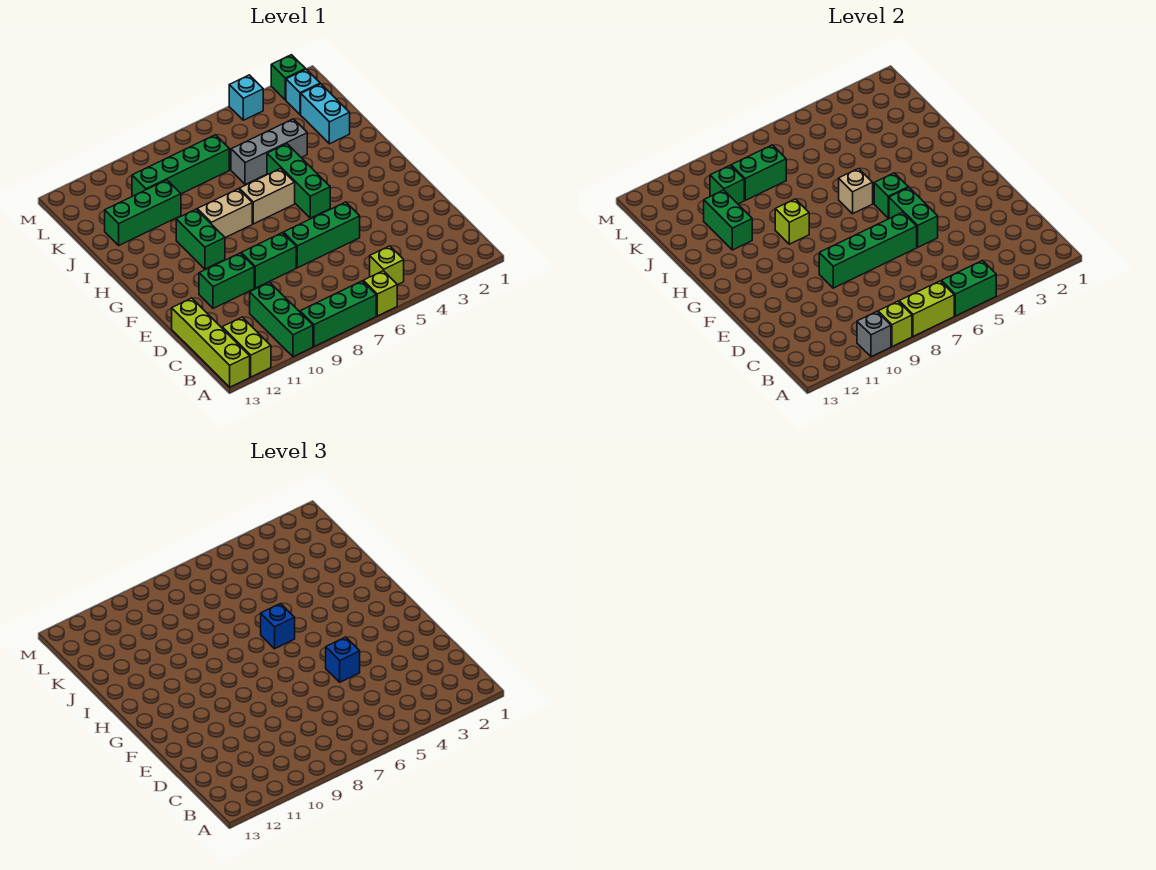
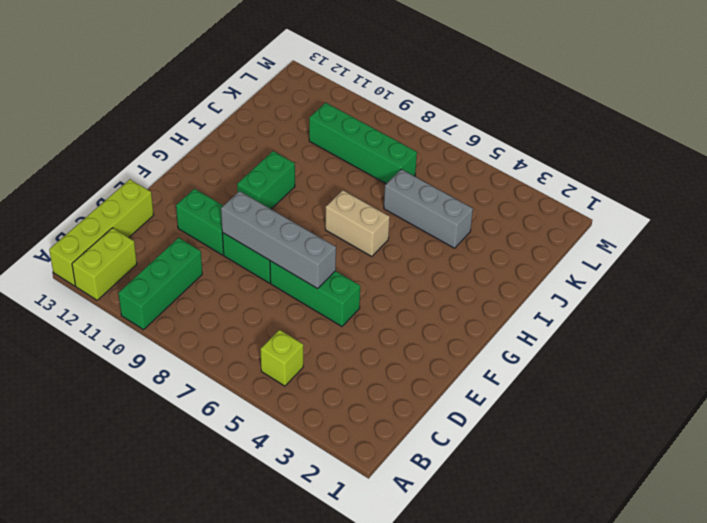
grey 1x4 brick [221,191,336,289] -> green 1x4 brick [819,212,917,288]
none -> lime 1x1 brick [363,271,397,316]
none -> green 1x3 brick [300,281,376,347]
none -> green 1x3 brick [267,144,330,218]
none -> tan 1x2 brick [197,189,252,238]

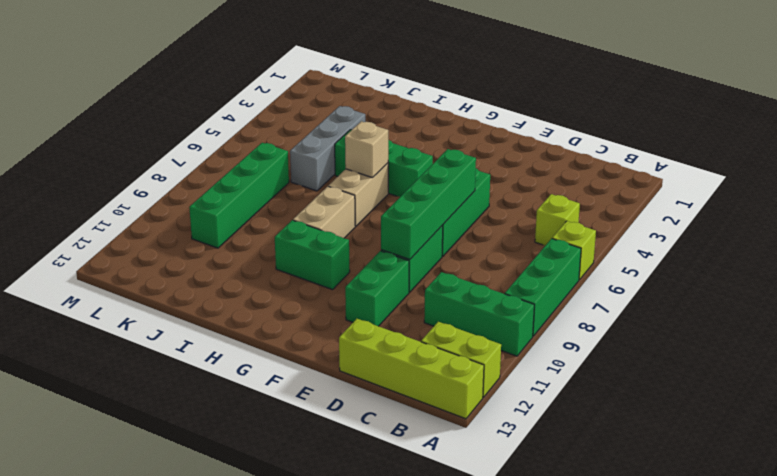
none -> cyan 1x2 brick [301,84,350,144]
none -> green 1x3 brick [105,180,181,245]
none -> cyan 1x1 brick [286,69,320,115]
none -> green 1x1 brick [271,55,305,100]

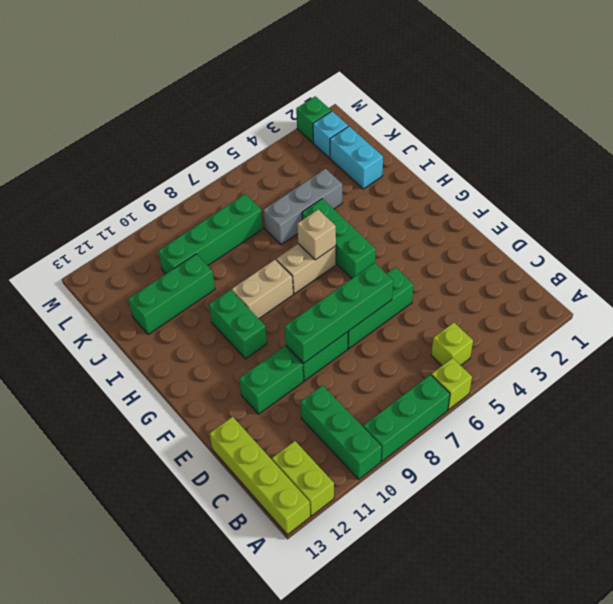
none -> cyan 1x1 brick [229,75,263,120]
none -> green 1x2 brick [941,261,996,316]
none -> lime 1x2 brick [899,281,954,336]
none -> lime 1x1 brick [878,301,912,347]

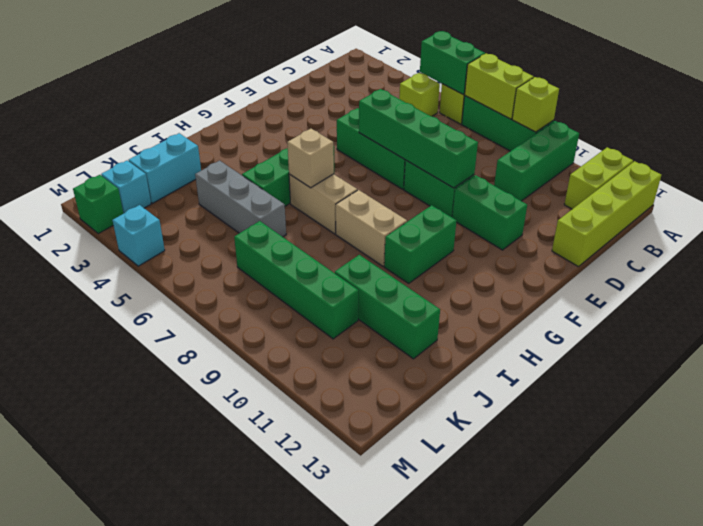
none -> grey 1x1 brick [857,312,891,357]
none -> green 1x2 brick [889,187,938,247]
none -> green 1x1 brick [874,173,908,218]
none -> lime 1x1 brick [775,199,809,244]

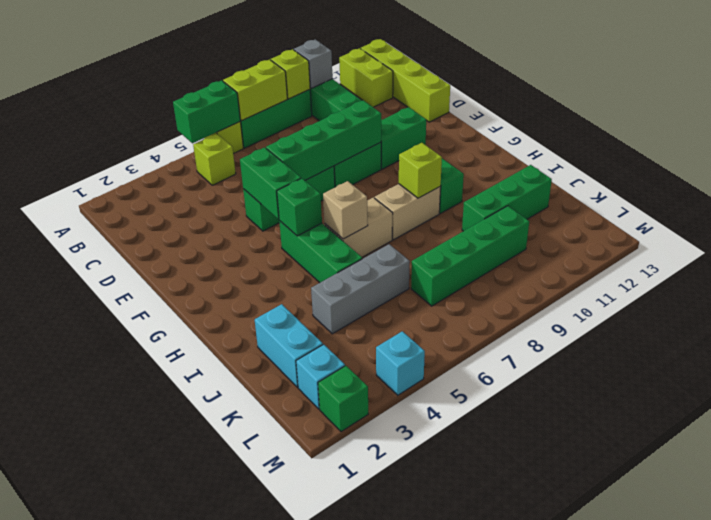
none -> green 1x2 brick [704,190,752,250]
none -> green 1x2 brick [731,145,786,200]
none -> green 1x1 brick [710,166,744,204]
none -> blue 1x1 brick [326,637,360,682]

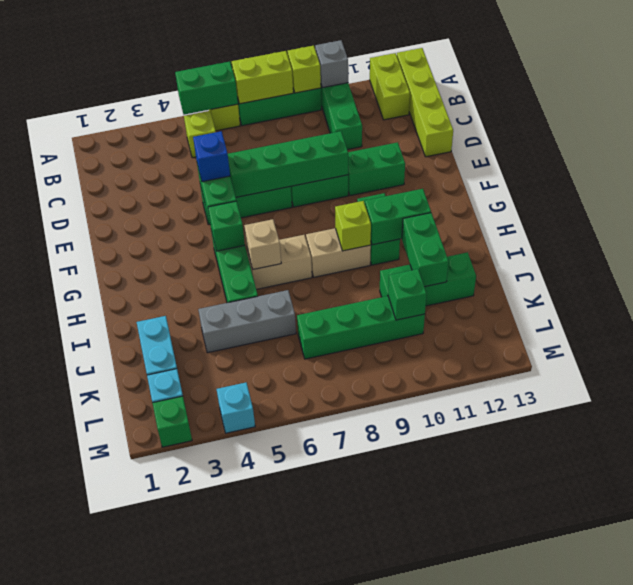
green 1x2 brick [365,189,431,245] -> green 1x2 brick moved to [731,145,786,200]
none -> blue 1x1 brick [261,604,295,649]

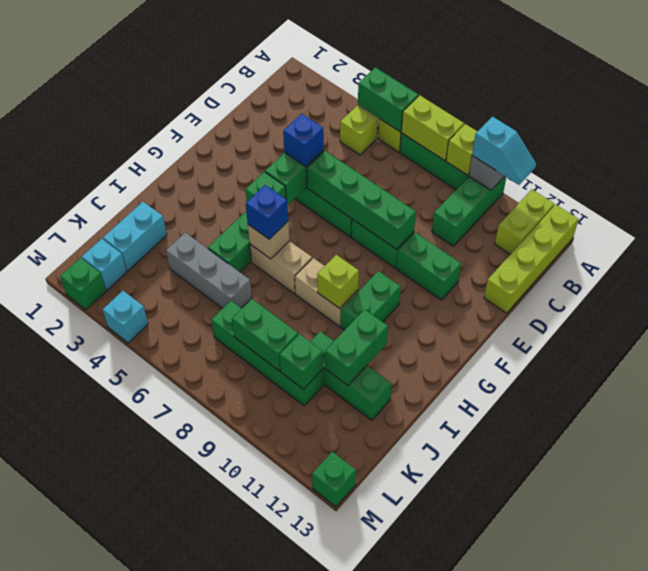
cyan 1x2 slope [472,117,536,185] -> none
green 1x1 brick [312,452,356,507] -> none

